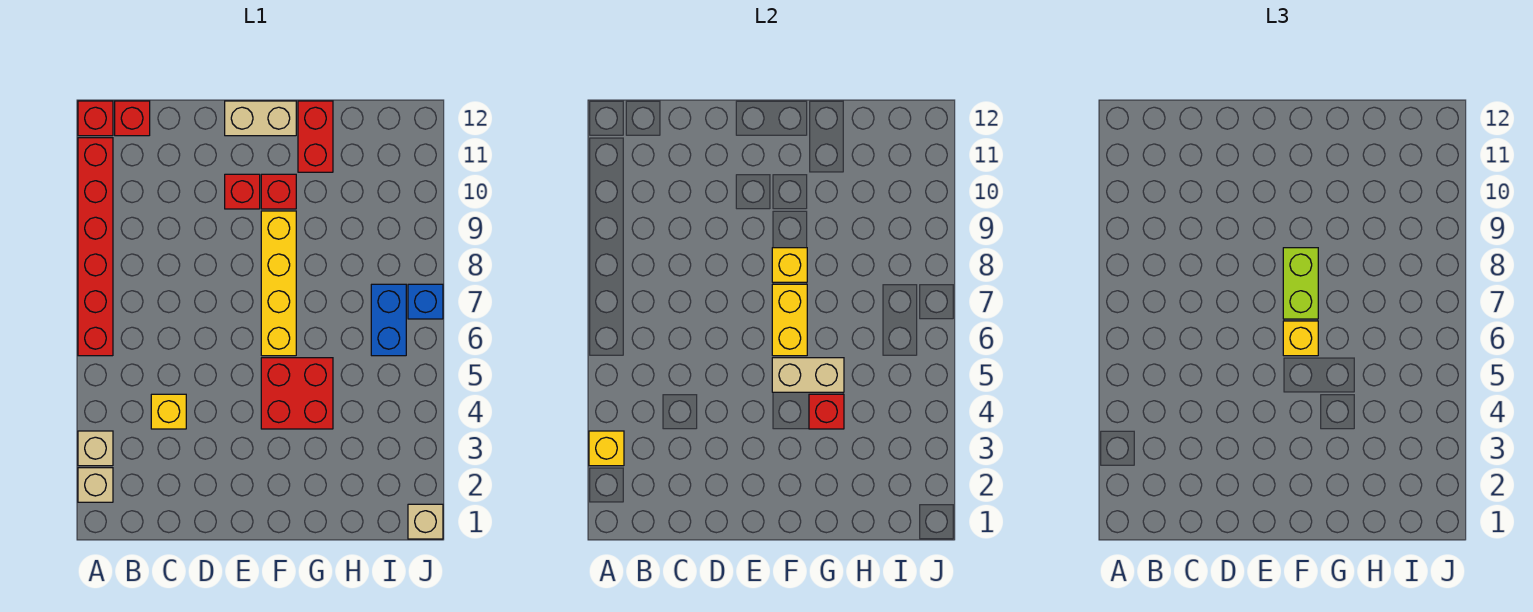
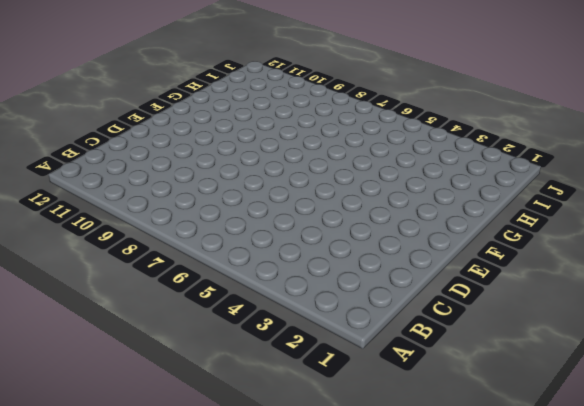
none -> tan 1x1 brick [78,468,113,502]
none -> tan 1x1 brick [78,431,113,466]
none -> red 1x6 brick [78,138,113,356]

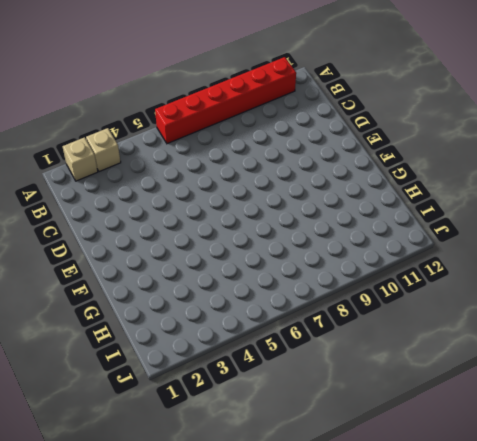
none -> red 1x1 brick [78,101,113,136]
none -> red 1x1 brick [115,101,150,136]
none -> yellow 1x1 brick [151,394,186,429]

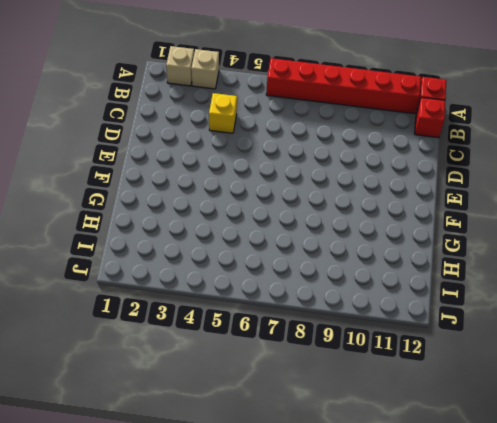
none -> red 1x1 brick [225,174,260,209]
none -> tan 1x2 brick [225,101,296,136]
none -> red 2x2 brick [261,358,333,429]

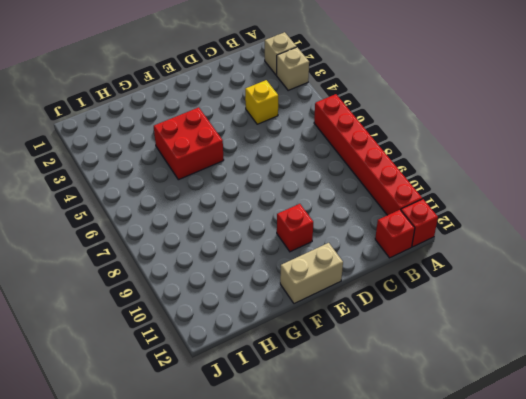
none -> yellow 1x4 brick [261,211,296,356]
none -> red 1x1 brick [261,174,296,209]
none -> red 1x2 brick [298,101,333,172]

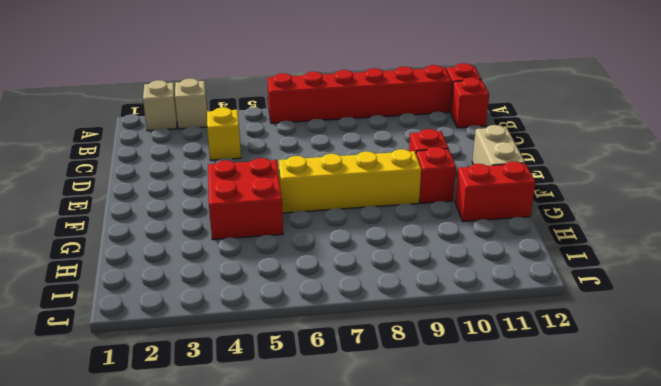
none -> blue 1x2 brick [371,284,406,356]
none -> tan 1x1 brick [408,504,443,539]
none -> blue 1x1 brick [408,284,443,319]

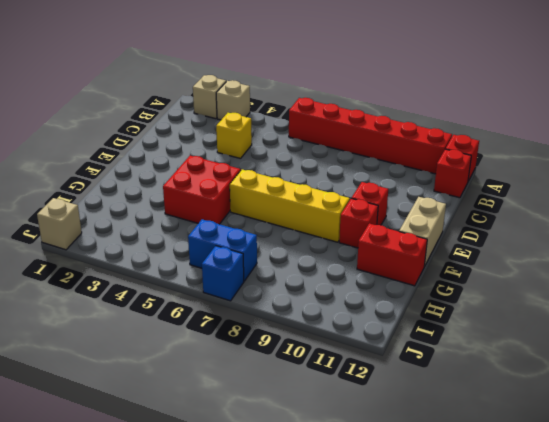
none -> yellow 1x1 brick [589,431,624,466]
none -> tan 1x2 brick [772,358,844,392]
none -> yellow 1x2 brick [772,284,807,356]

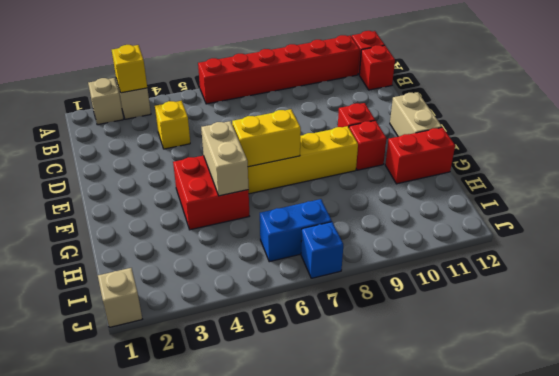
none -> yellow 1x1 brick [772,248,807,282]
none -> red 1x1 brick [809,394,844,429]
none -> yellow 1x1 brick [1283,321,1318,356]

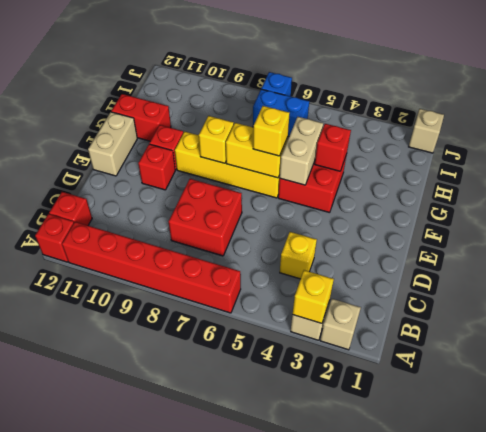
red 2x2 brick [169,179,242,256] -> none
none -> lime 1x2 brick [1283,248,1318,319]

